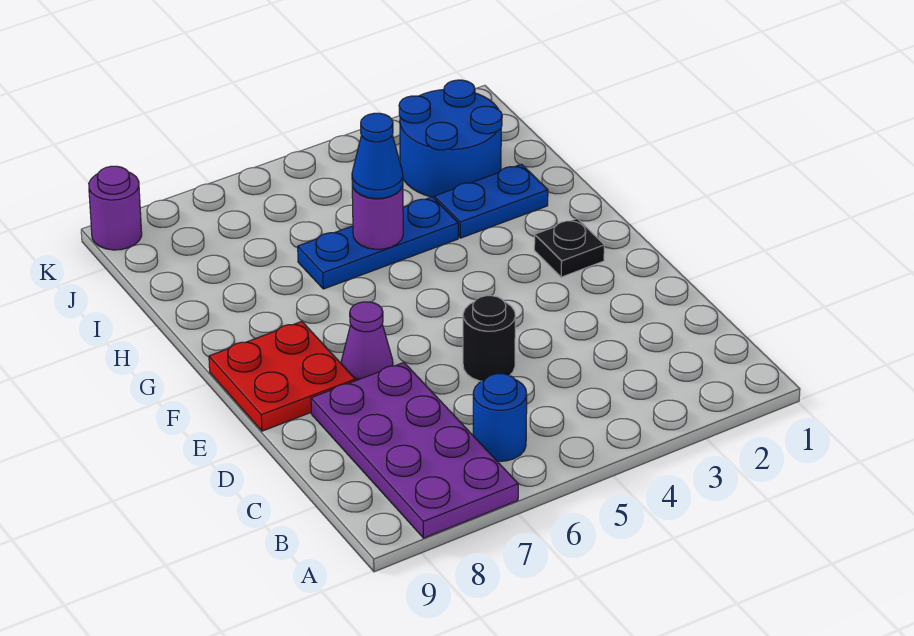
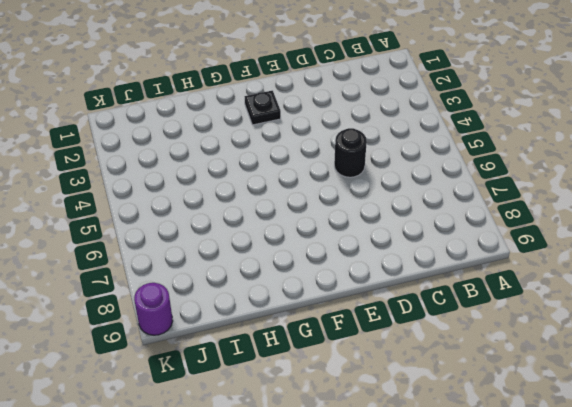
none -> purple 2x4 plate [311,363,518,538]
none -> blue 1x1 round brick [473,374,527,461]
none -> purple 1x1 cone [341,302,393,381]

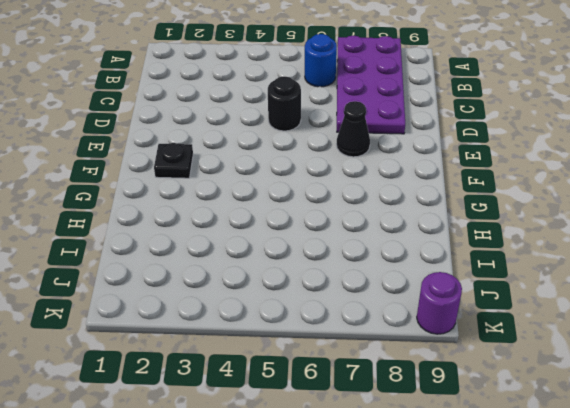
black 1x1 cone [336,101,370,157] -> purple 1x1 cone [341,302,393,381]
none -> red 2x2 plate [209,321,355,431]
none -> blue 1x2 plate [435,164,548,238]
none -> blue 1x3 plate [298,197,458,289]

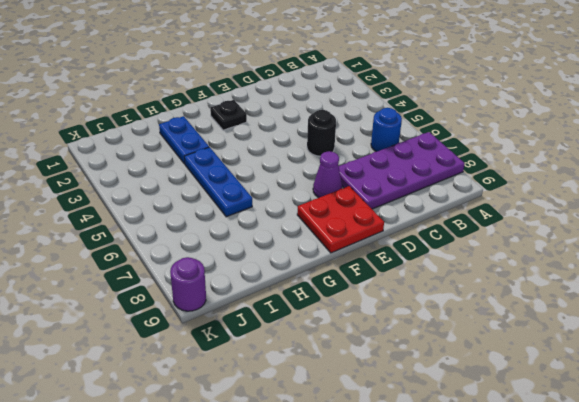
none -> blue 2x2 round brick [399,80,502,198]
none -> purple 1x1 round brick [352,186,403,249]
none -> blue 1x1 cone [352,113,403,199]

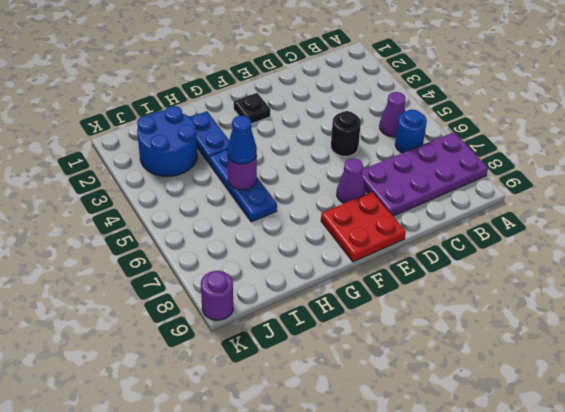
purple 1x1 cone [379,92,405,137] -> none

